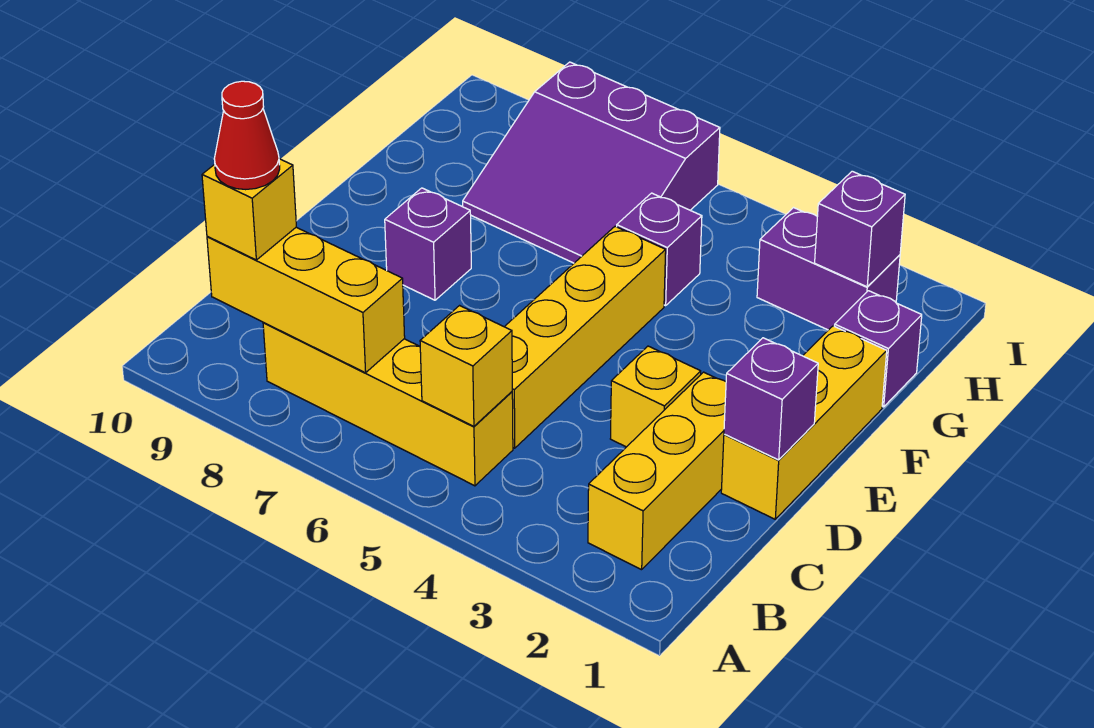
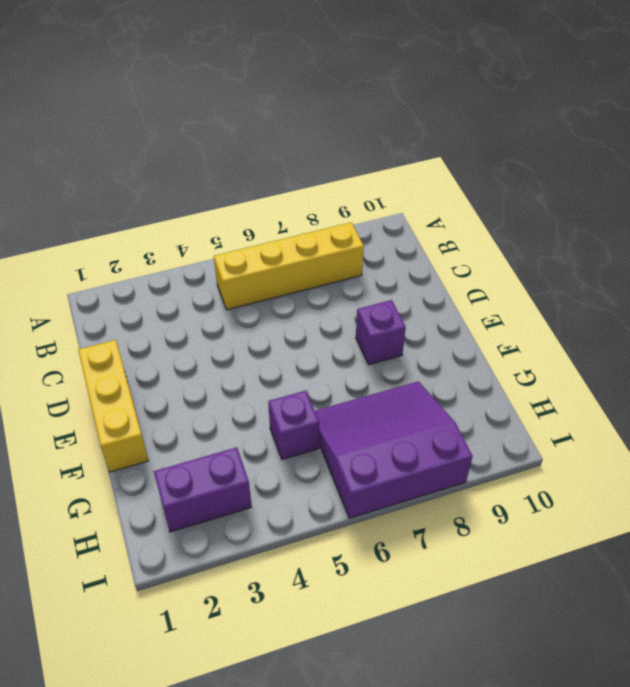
none -> yellow 1x3 brick [588,372,726,570]
none -> yellow 1x4 brick [505,226,666,448]
none -> yellow 1x1 brick [610,346,701,447]

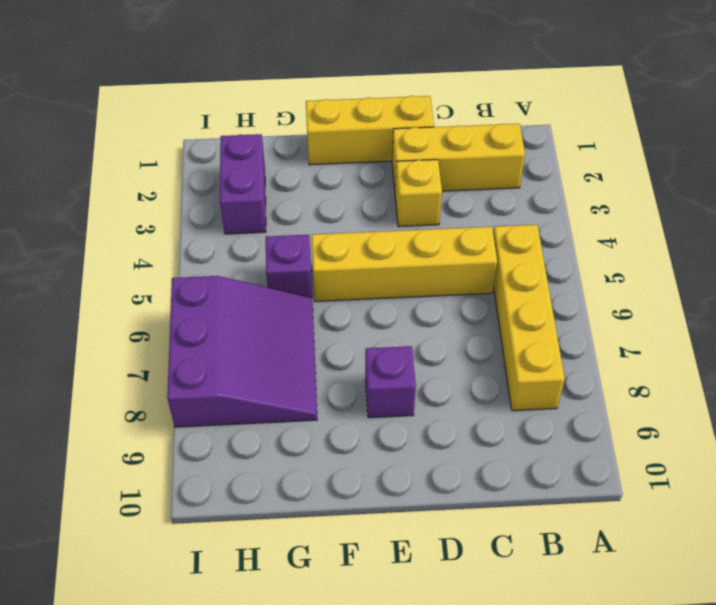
none -> purple 1x1 brick [834,291,922,407]
none -> yellow 1x1 brick [420,306,512,426]
none -> yellow 1x3 brick [207,227,405,373]

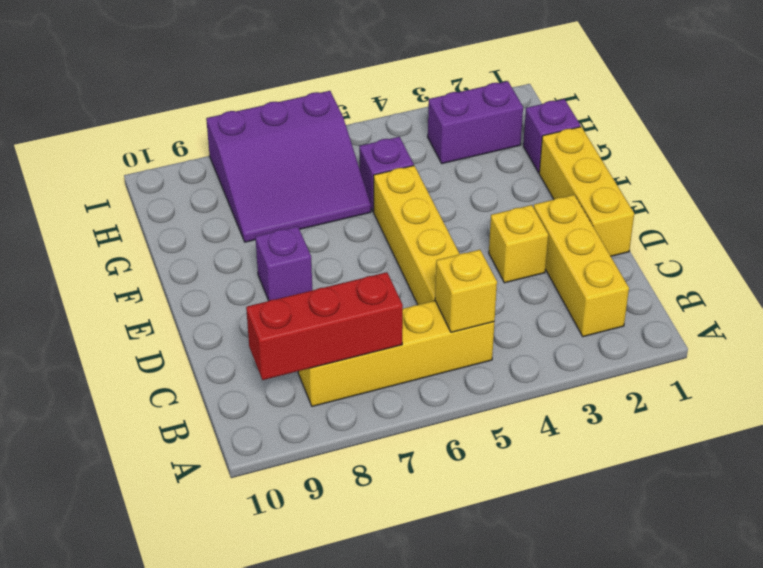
red 1x3 brick [246,272,403,380] -> yellow 1x3 brick [207,227,405,373]
none -> purple 1x1 brick [724,338,818,460]
none -> purple 1x1 brick [815,171,905,287]
none -> yellow 1x1 brick [202,159,296,260]

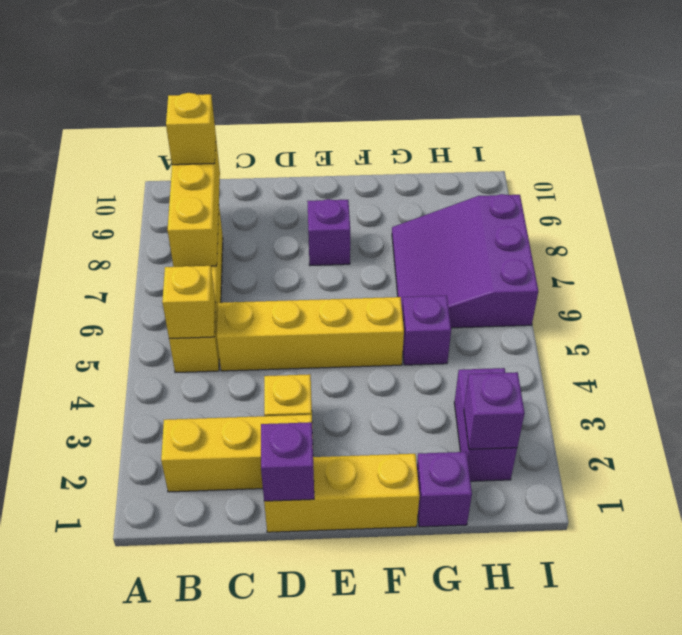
none -> red 1x1 cone [214,81,280,190]

